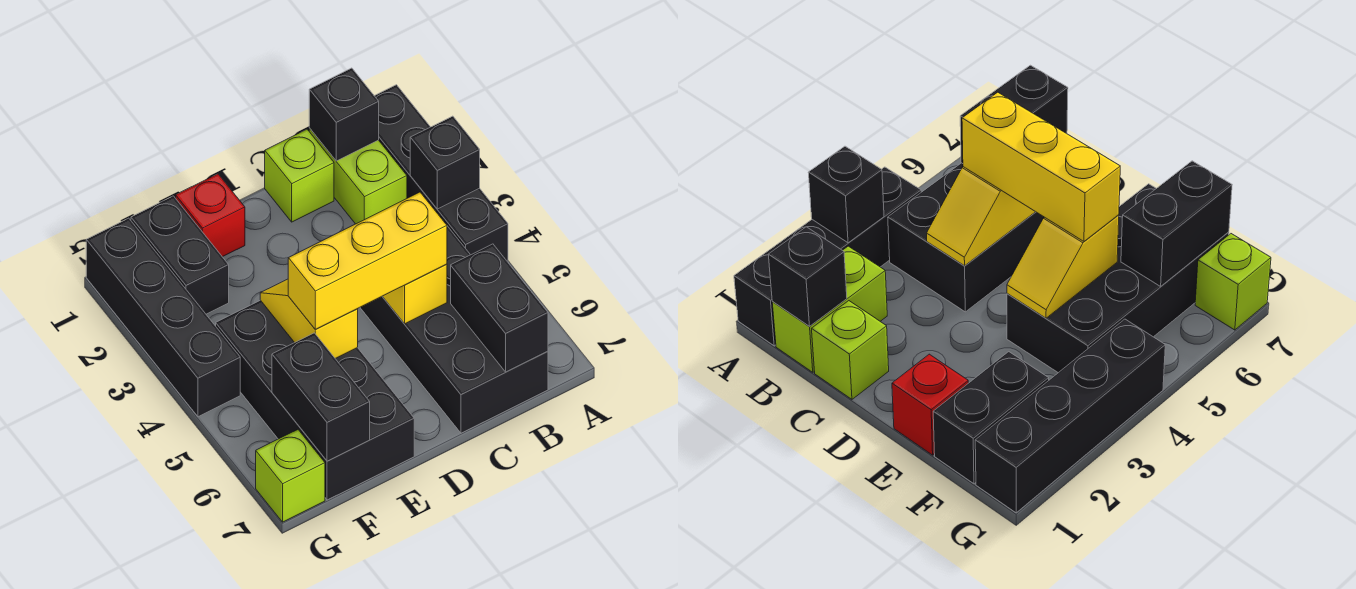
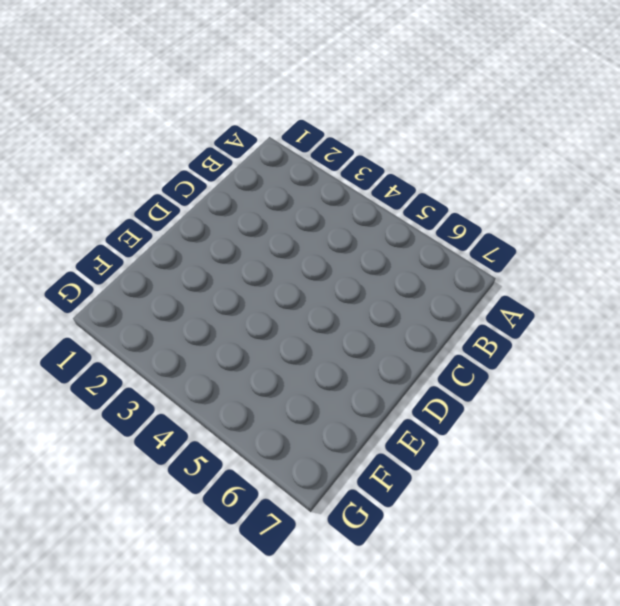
none -> black 1x4 brick [375,85,508,262]
none -> lime 1x2 brick [309,128,407,224]
none -> black 2x4 brick [360,226,548,433]

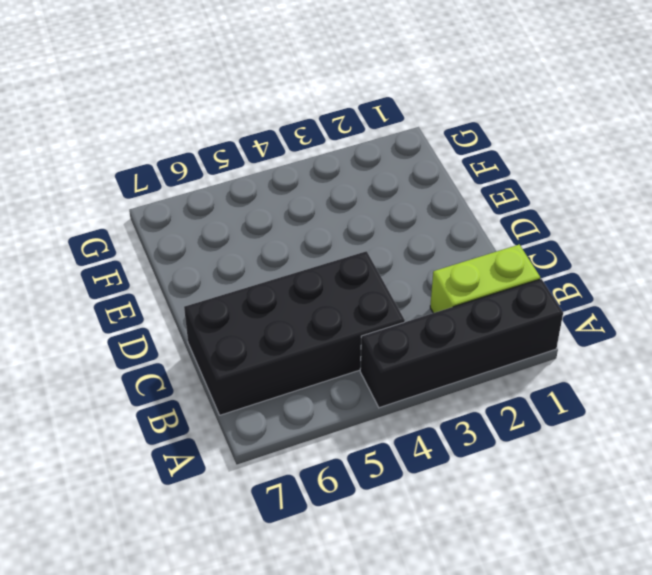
none -> lime 1x1 brick [265,129,334,222]
none -> red 1x1 brick [176,174,245,257]
none -> black 2x4 brick [216,300,414,500]

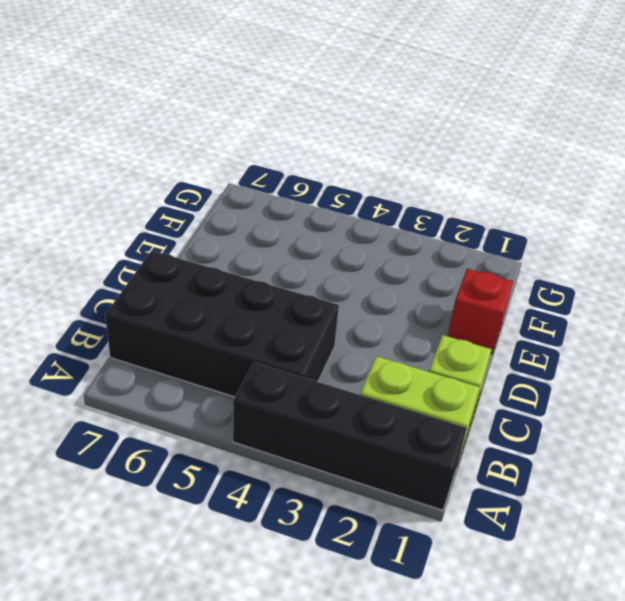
none -> black 2x4 brick [216,300,414,500]
none -> black 1x2 brick [131,196,229,314]
none -> black 1x4 brick [86,218,240,417]

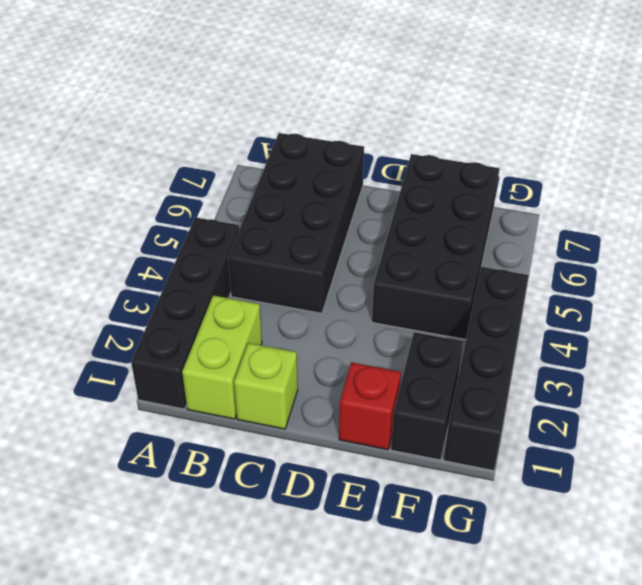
none -> lime 1x1 brick [256,430,325,522]
none -> black 1x1 brick [410,116,480,209]
none -> black 1x1 brick [309,68,379,161]

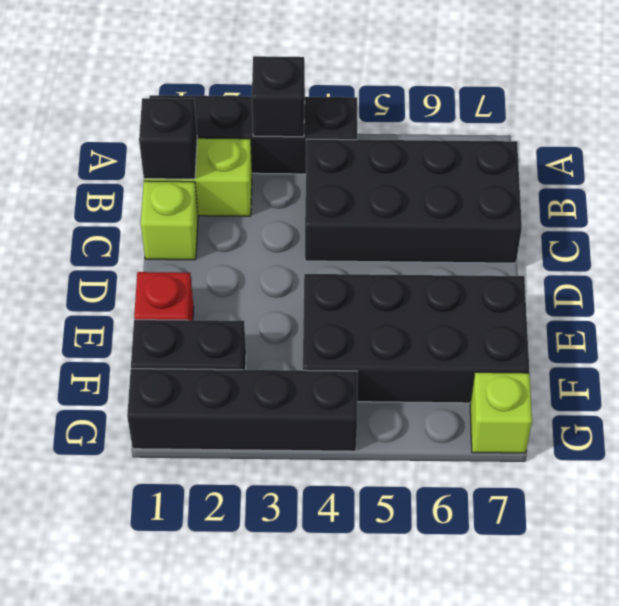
none -> black 1x2 brick [451,244,548,372]
none -> yellow 1x2 slope [382,264,447,324]
none -> yellow 1x2 slope [260,279,358,359]

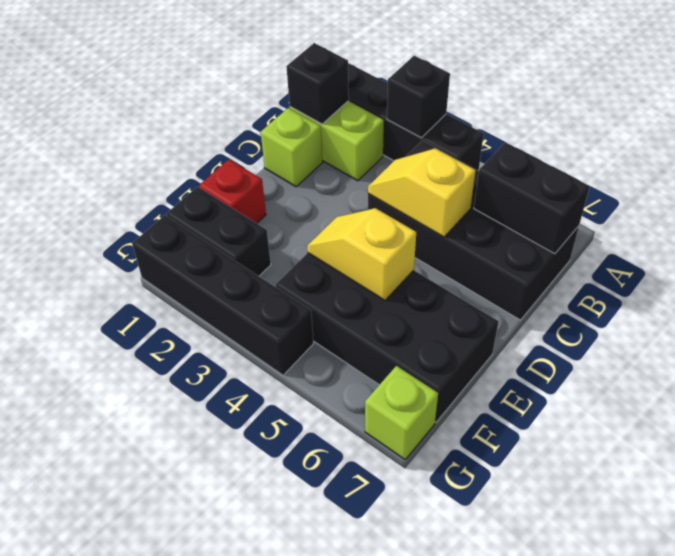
none -> black 1x2 brick [272,333,370,461]
none -> yellow 1x3 brick [288,192,447,329]

